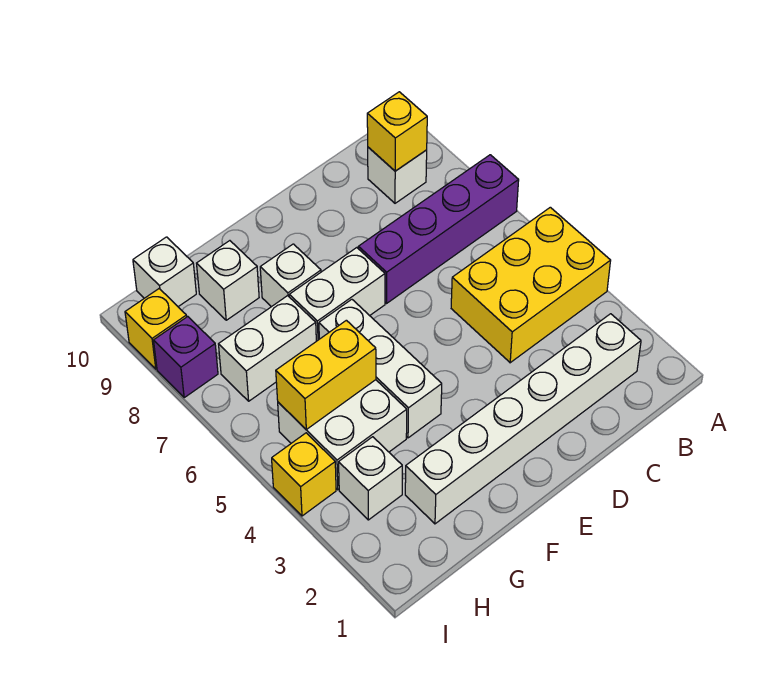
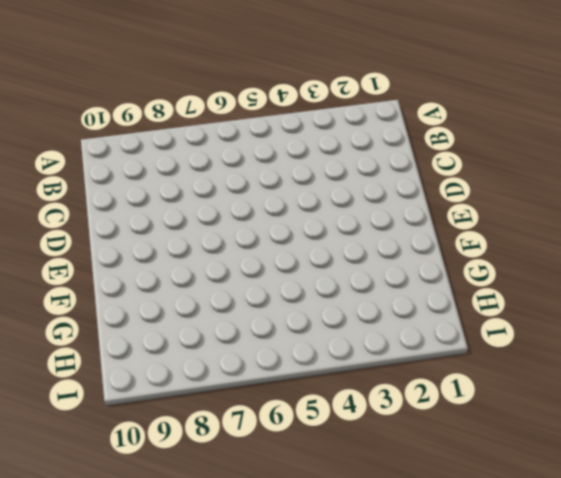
none -> yellow 2x3 brick [451,207,611,363]
none -> purple 1x4 brick [358,155,519,303]
none -> white 1x6 brick [405,314,641,524]

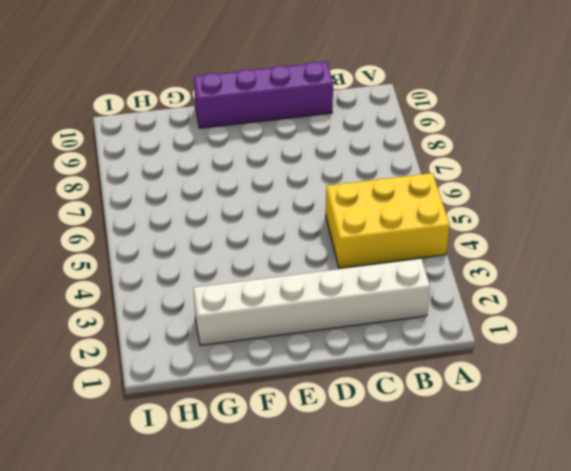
purple 1x4 brick [194,62,333,128] -> purple 1x4 brick moved to [358,155,519,303]
none -> white 1x1 brick [368,147,427,203]
none -> white 1x2 brick [289,248,385,341]
none -> white 1x3 brick [319,299,442,438]

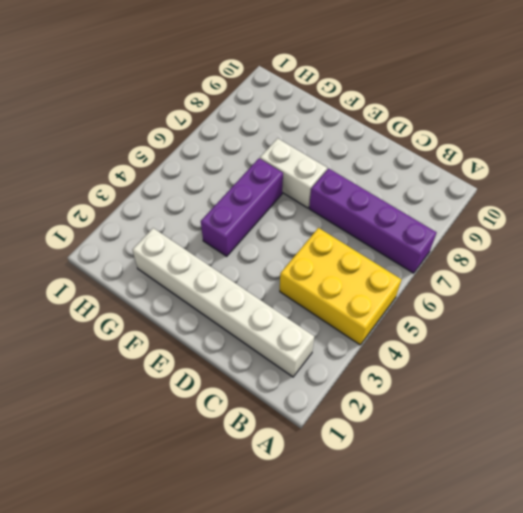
purple 1x3 brick [201,158,283,256] -> white 1x3 brick [319,299,442,438]
none -> white 1x1 brick [368,147,427,203]
none -> white 1x1 brick [260,244,321,307]
none -> white 2x2 brick [278,380,407,490]

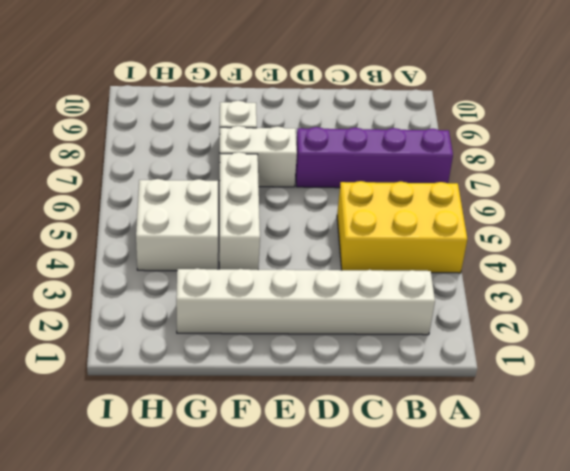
none -> white 1x1 brick [368,147,427,203]
none -> white 1x2 brick [219,296,316,401]
none -> white 1x1 brick [197,241,259,320]

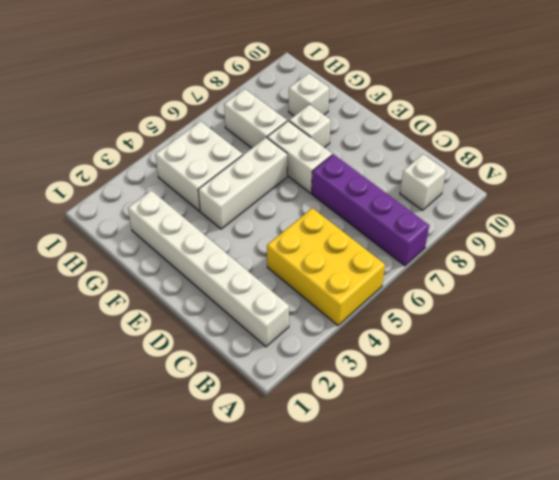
none -> white 1x1 brick [339,437,402,520]
none -> white 1x1 brick [133,237,196,307]
none -> yellow 1x1 brick [272,433,336,516]

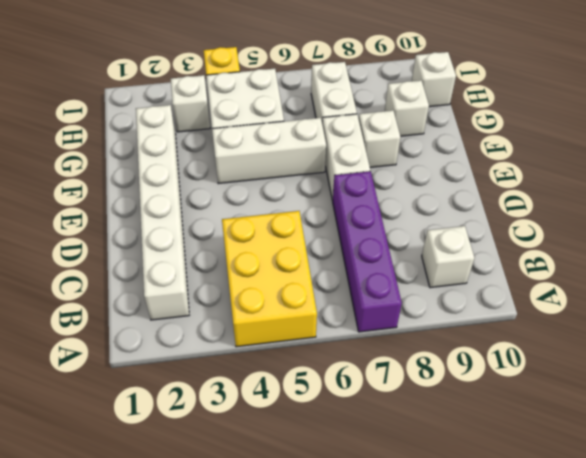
none -> purple 1x1 brick [154,317,218,397]
none -> yellow 1x1 brick [125,289,187,369]
none -> yellow 1x1 brick [367,92,427,171]

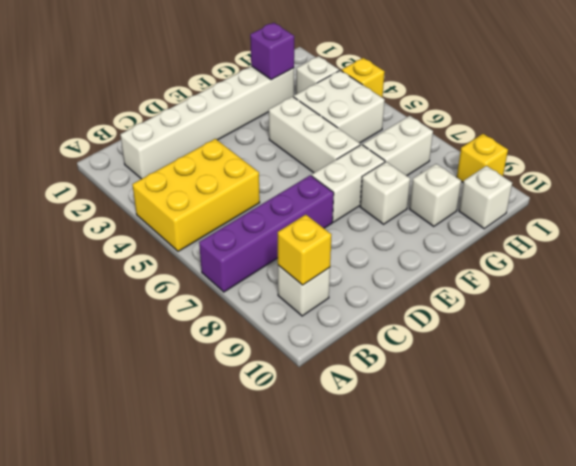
purple 1x1 brick [250,23,295,80] -> purple 1x1 brick moved to [154,317,218,397]
none -> yellow 1x2 brick [276,320,376,429]

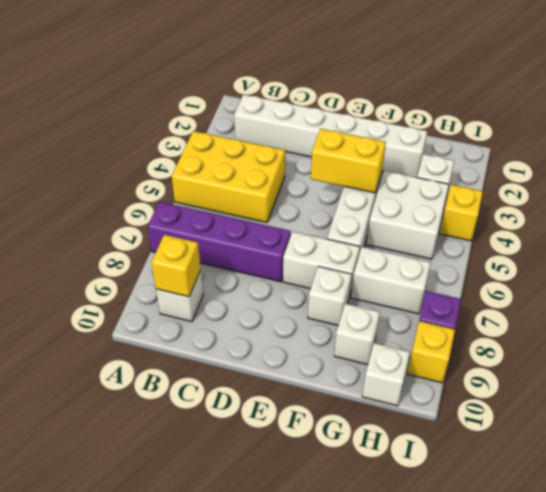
yellow 1x2 brick [311,129,386,193] -> yellow 1x2 brick moved to [276,320,376,429]

